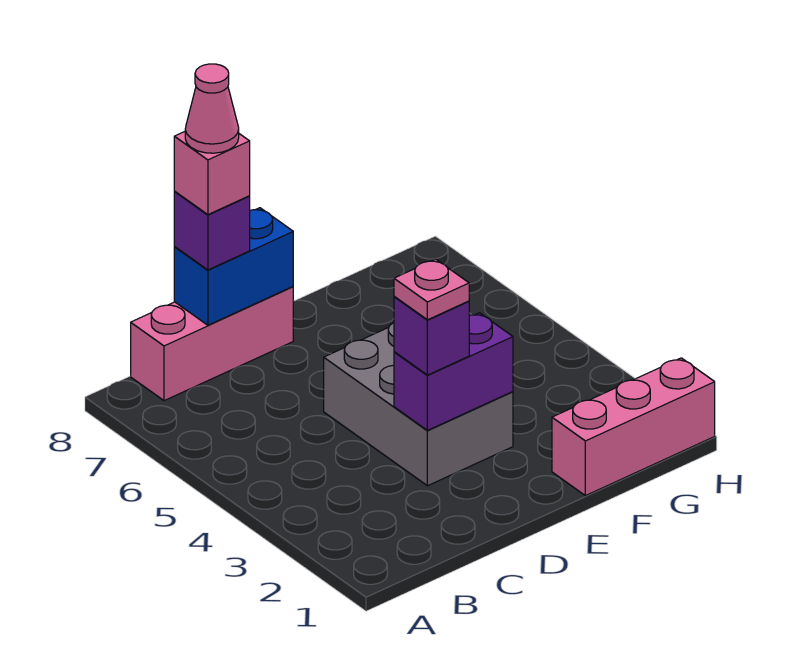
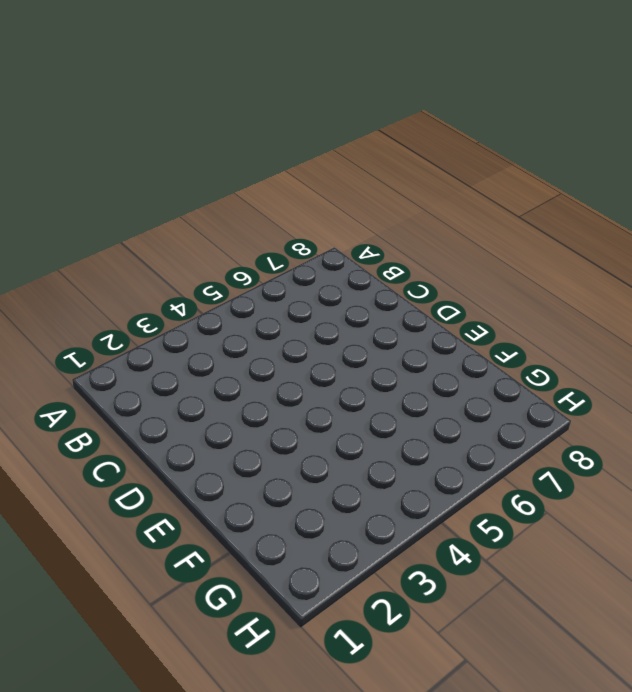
none -> pink 1x3 brick [131,287,293,401]
none -> grey 2x3 brick [324,323,513,486]

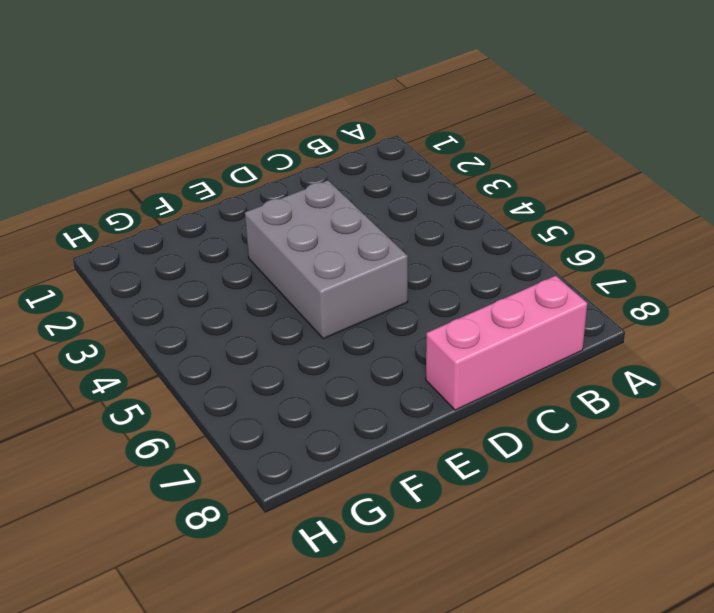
none -> pink 1x3 brick [552,358,715,496]
none -> blue 1x2 brick [174,208,293,325]

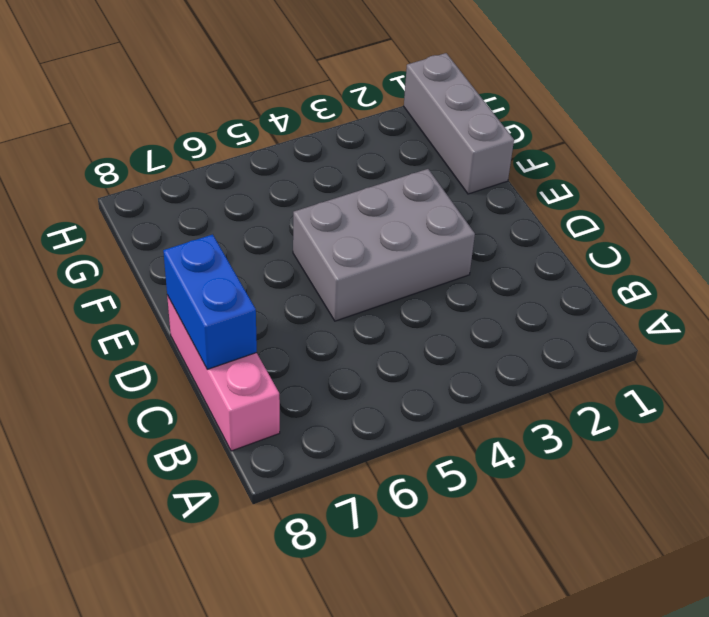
grey 1x3 brick [404,53,514,194] -> pink 1x3 brick [552,358,715,496]
none -> purple 1x2 brick [394,313,513,430]
none -> purple 1x1 brick [174,192,250,270]

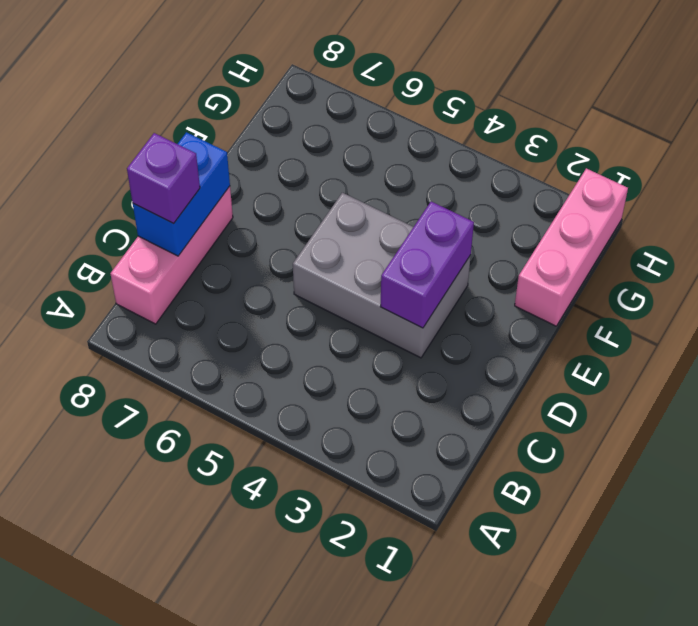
none -> purple 1x1 brick [394,297,469,375]
none -> pink 1x1 brick [174,132,250,215]

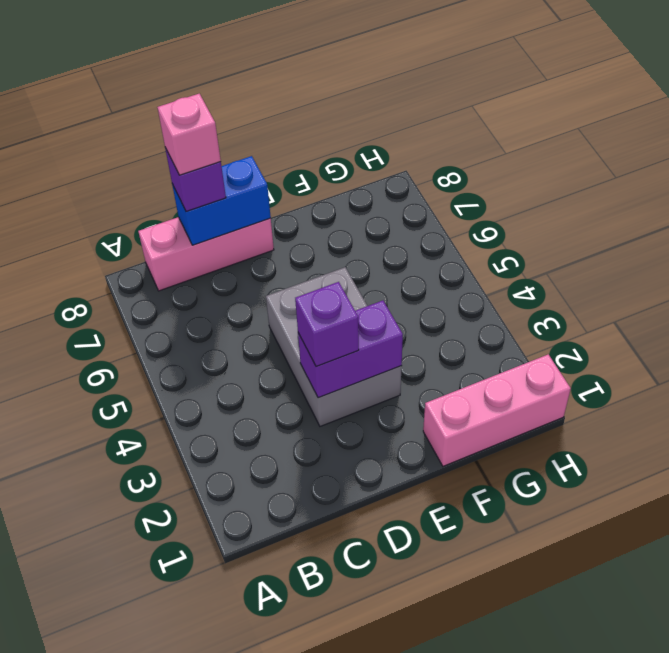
none -> pink 1x1 plate [394,259,469,320]
none -> pink 1x1 cone [185,64,239,153]

